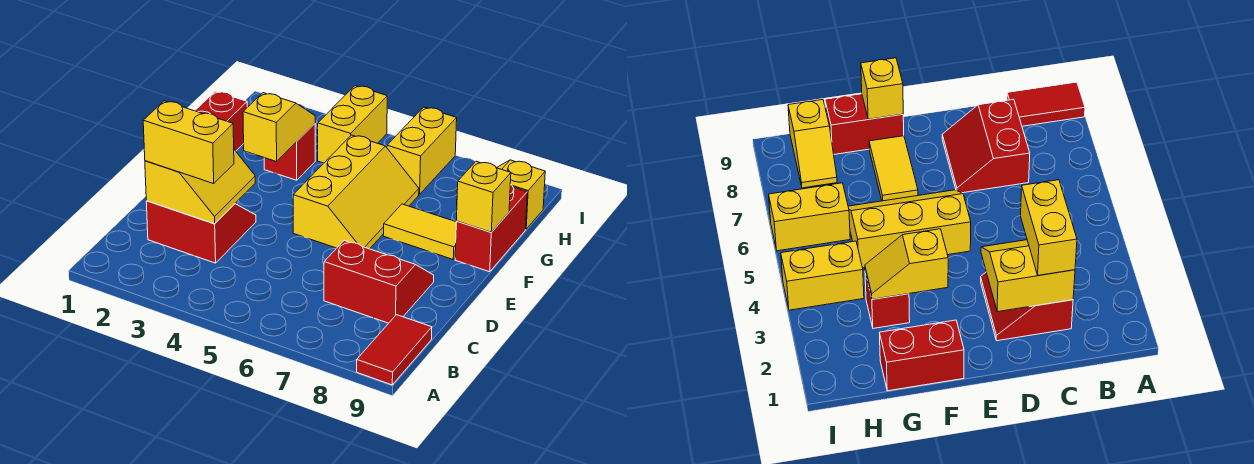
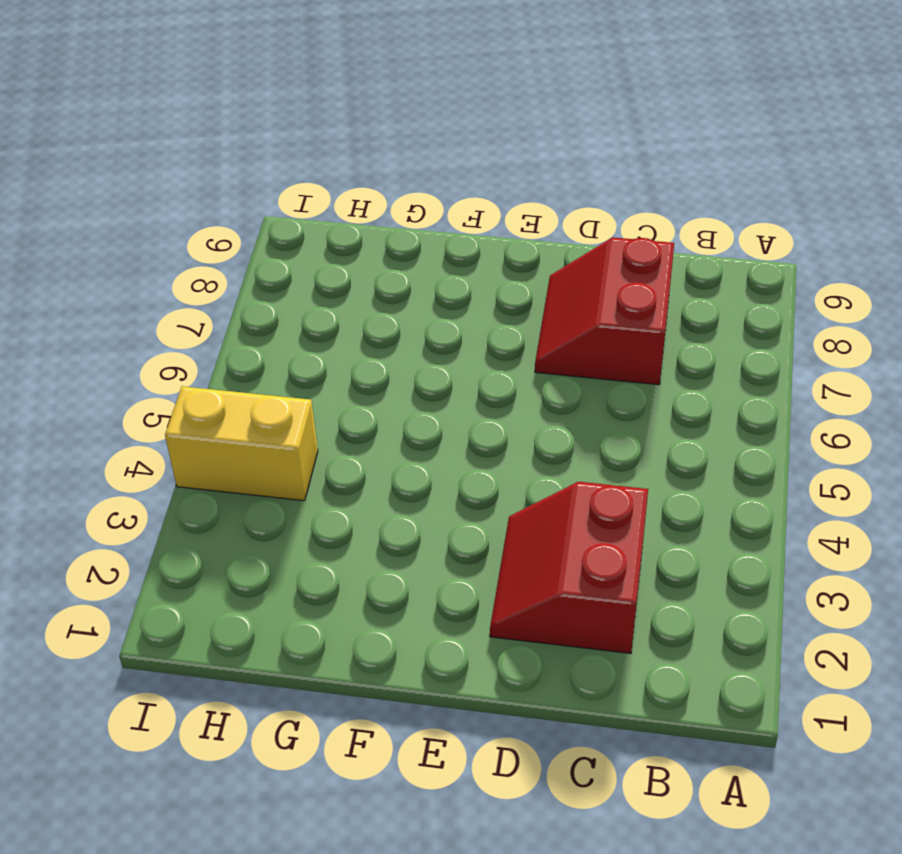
none -> red 1x2 tile [357,315,432,385]
none -> yellow 2x3 slope [293,135,419,249]
none -> red 1x2 brick [195,91,247,151]

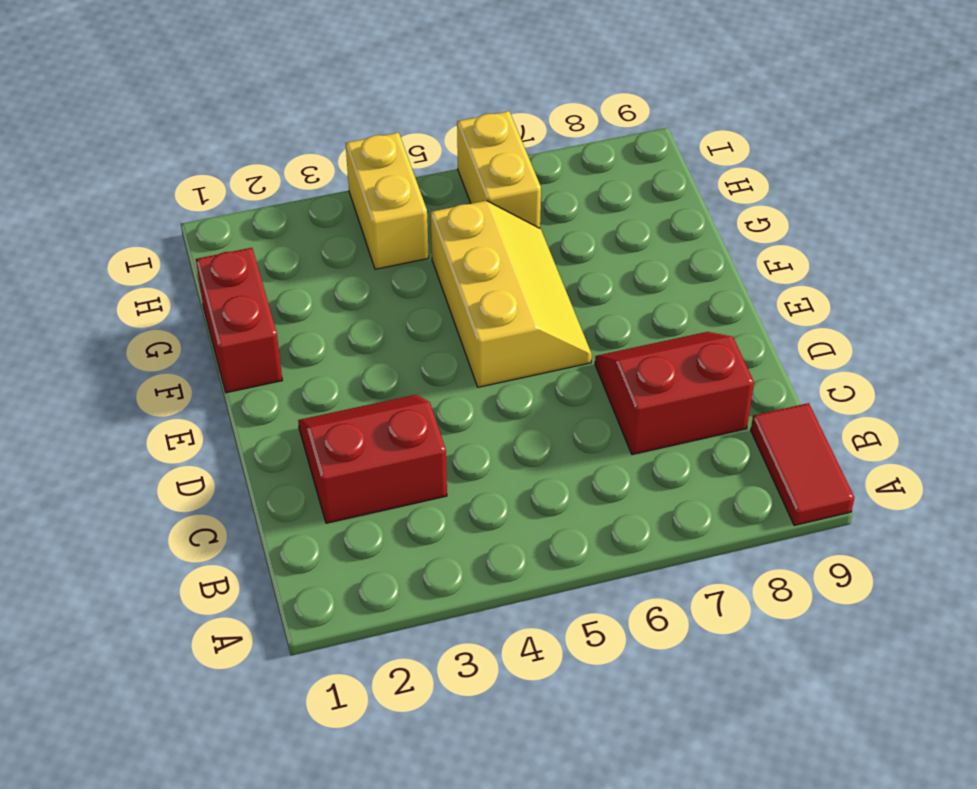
none -> yellow 1x2 tile [383,204,456,259]
none -> red 1x2 brick [455,185,527,272]
none -> red 1x1 brick [264,124,315,180]

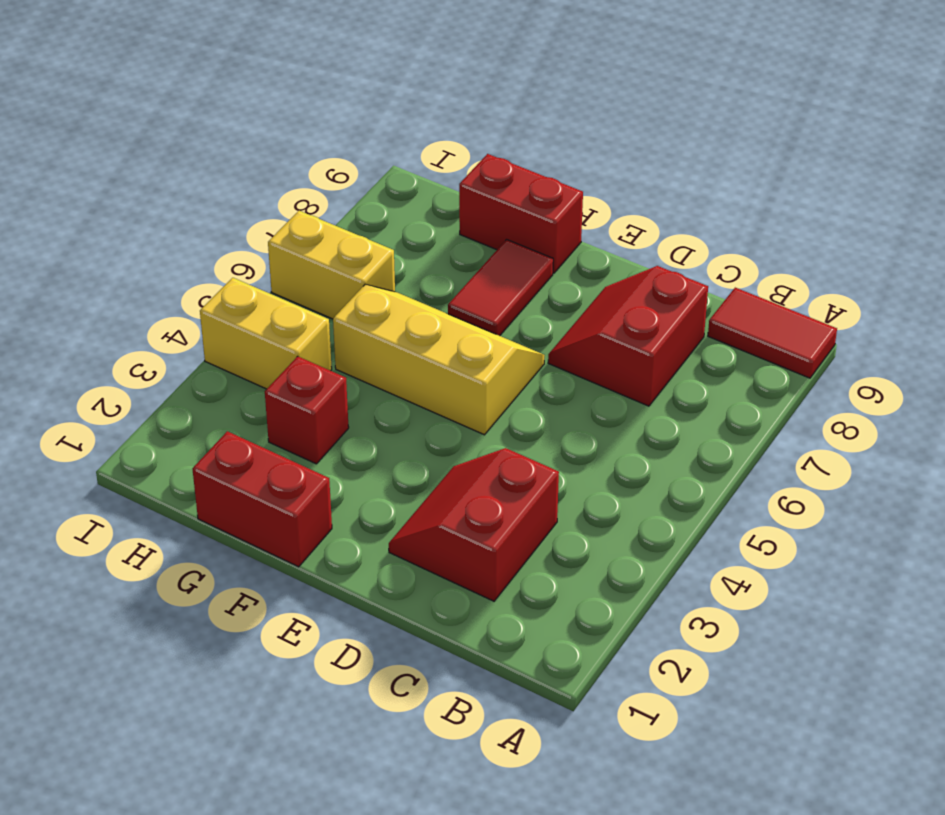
red 1x2 tile [448,240,553,336] -> yellow 1x2 tile [383,204,456,259]
none -> yellow 1x2 slope [497,160,545,229]
none -> yellow 2x2 slope [145,150,255,224]
none -> yellow 1x2 slope [243,93,315,162]

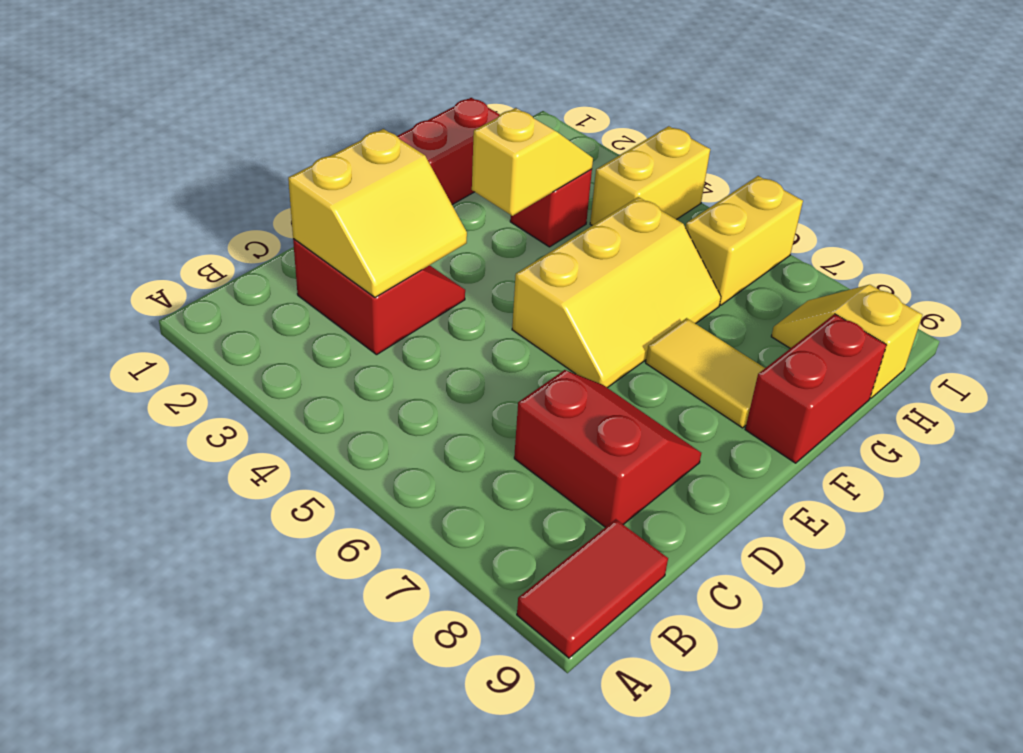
none -> yellow 1x1 brick [456,161,511,232]
none -> yellow 1x2 brick [143,101,234,184]

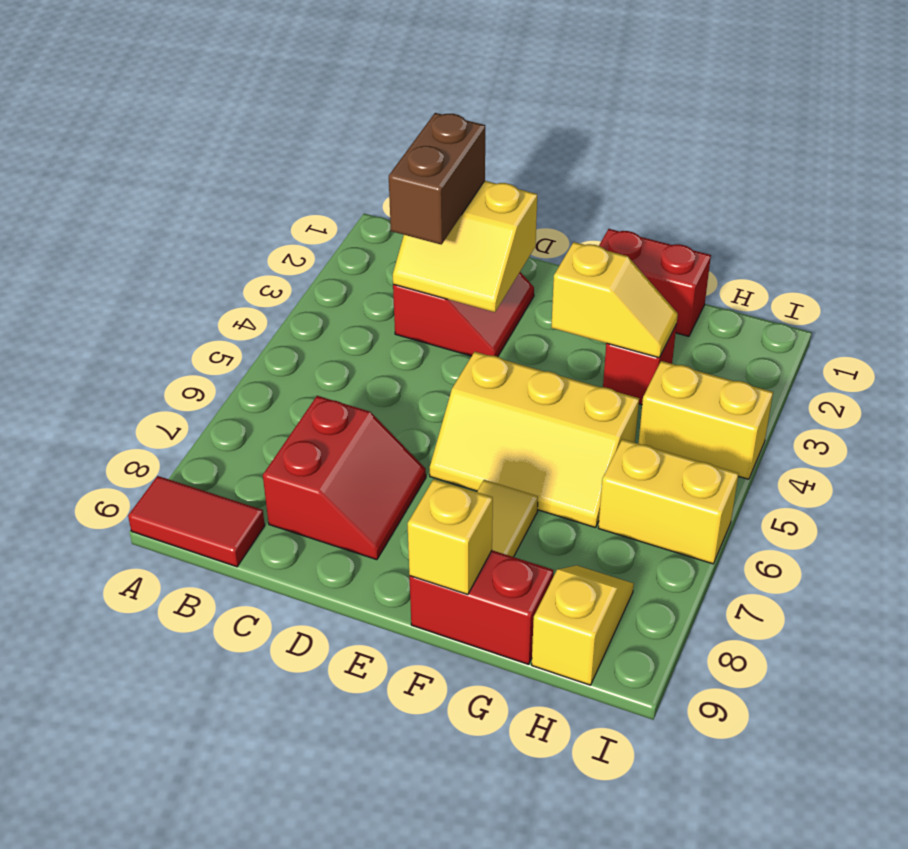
brown 1x2 brick [389,113,485,245] -> yellow 1x2 brick [143,101,234,184]

